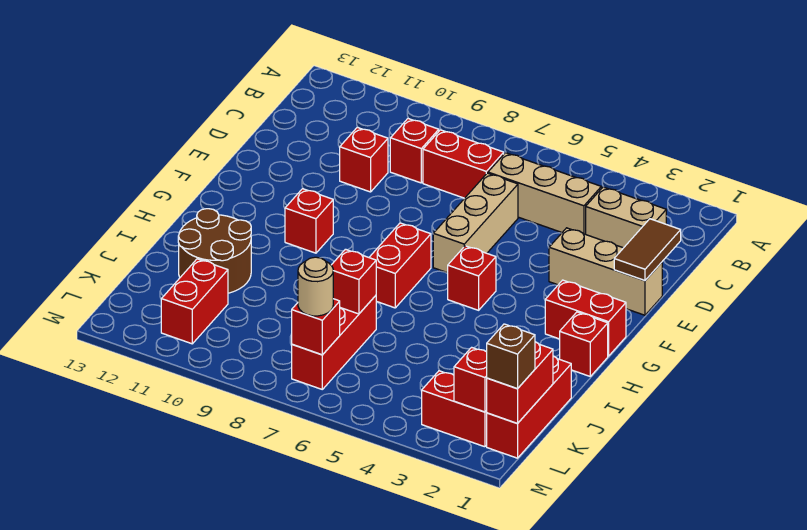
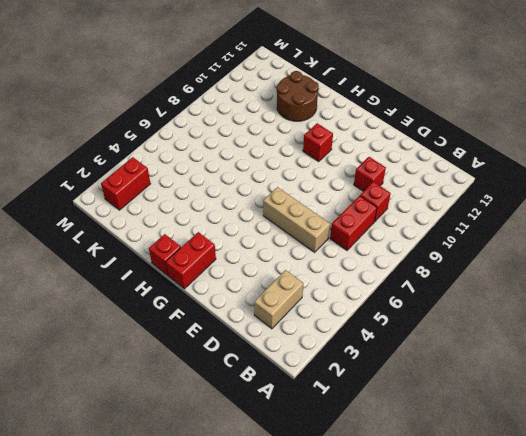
none -> tan 1x3 brick [488,153,601,234]
none -> tan 1x3 brick [549,228,662,315]
none -> red 1x1 brick [448,246,496,310]

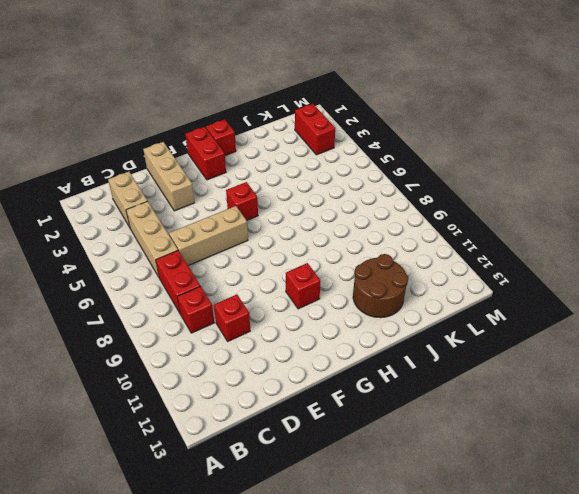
none -> red 1x2 brick [369,223,431,308]
none -> red 1x3 brick [487,356,571,458]
none -> red 1x3 brick [292,296,376,389]

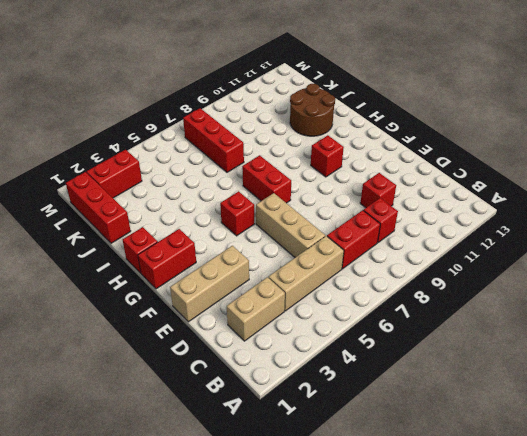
none -> red 1x2 brick [161,259,228,344]
none -> brown 1x2 tile [614,219,681,281]
none -> red 1x1 brick [331,249,376,314]

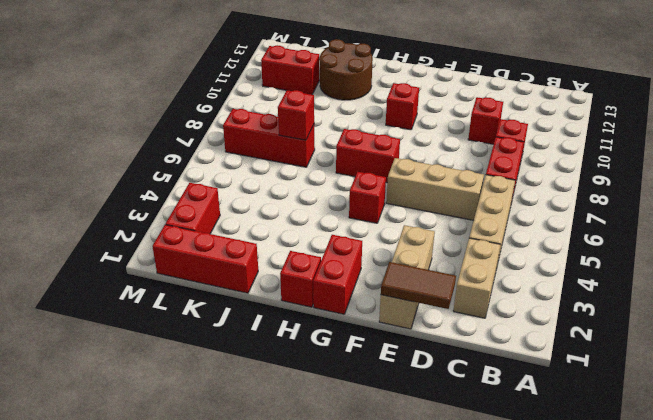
none -> red 1x2 brick [487,342,553,424]
none -> red 1x1 brick [454,347,487,412]
none -> red 1x1 brick [292,299,340,355]

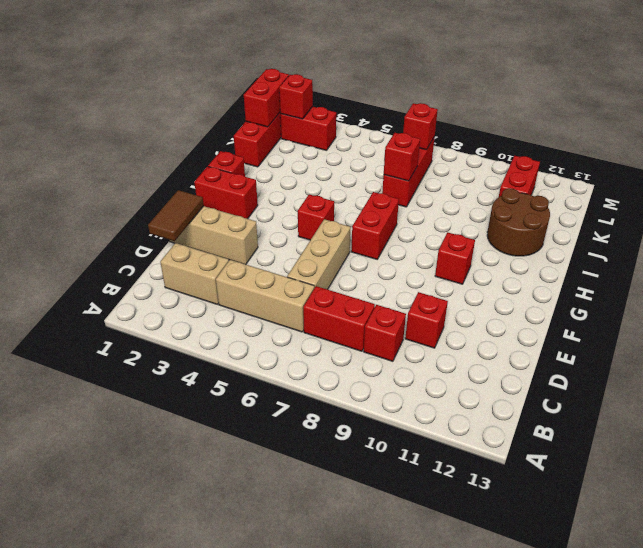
none -> brown 1x1 brick [487,324,535,389]
none -> tan 1x1 round brick [298,257,333,316]

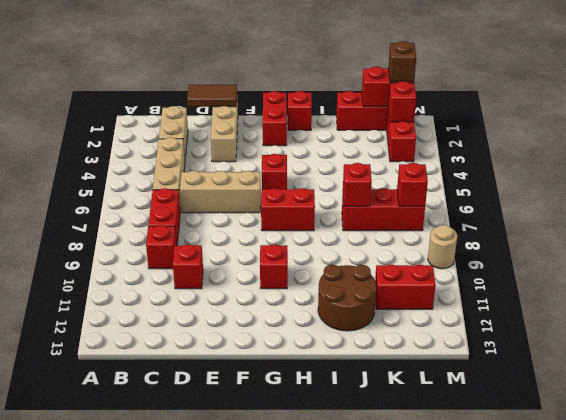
tan 1x1 round brick [428,225,457,269] -> tan 1x1 round brick moved to [298,257,333,316]

